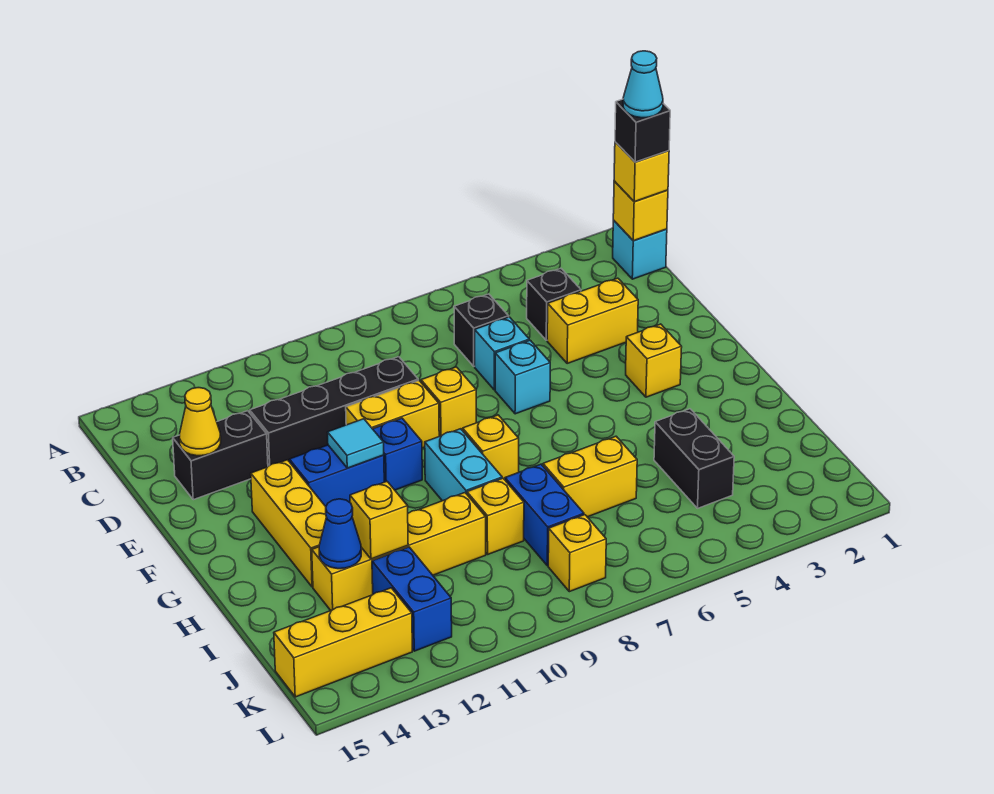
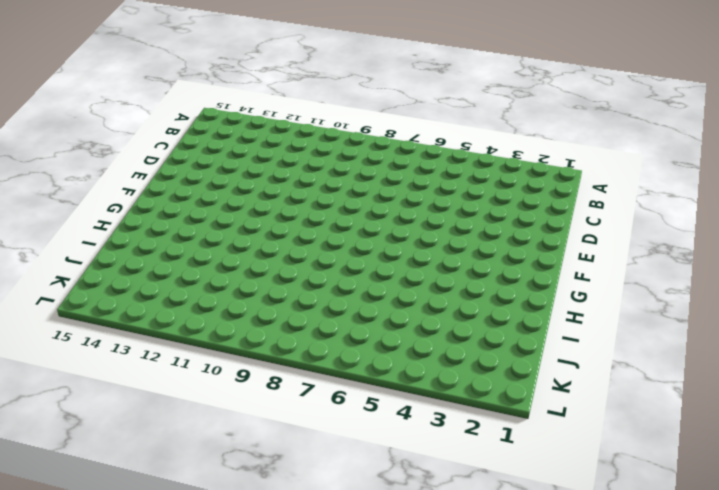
none -> cyan 1x1 brick [613,220,667,279]
none -> black 1x1 brick [527,269,581,340]
none -> black 1x1 brick [454,294,509,366]
none -> yellow 1x2 brick [547,278,638,363]

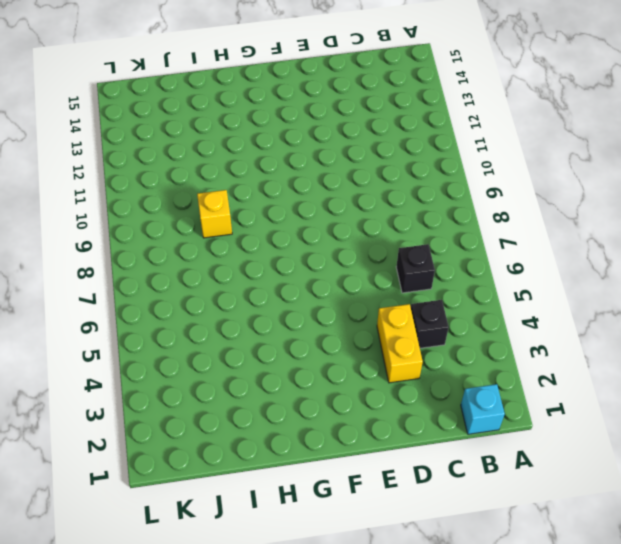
none -> cyan 1x1 brick [475,317,529,390]
none -> black 1x4 brick [250,357,418,466]
none -> black 1x2 brick [173,411,268,500]
none -> cyan 1x1 brick [495,340,550,414]

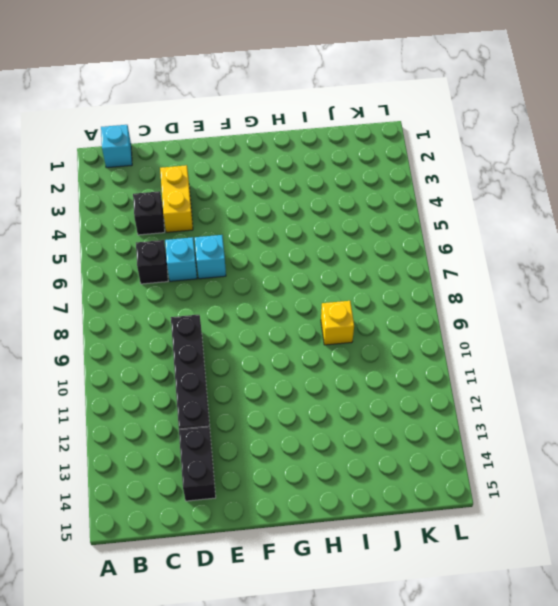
none -> yellow 1x1 brick [421,367,476,436]
none -> yellow 1x2 brick [346,380,439,448]
none -> yellow 1x1 brick [626,324,682,397]
none -> blue 1x1 brick [373,418,422,490]

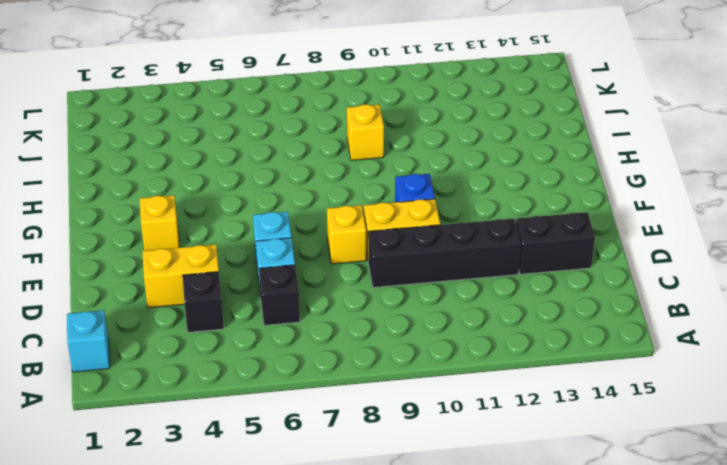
none -> blue 1x2 brick [289,445,384,506]
none -> yellow 1x3 brick [251,460,326,587]
none -> yellow 1x1 brick [463,415,519,480]
none -> cyan 1x2 brick [425,429,502,501]

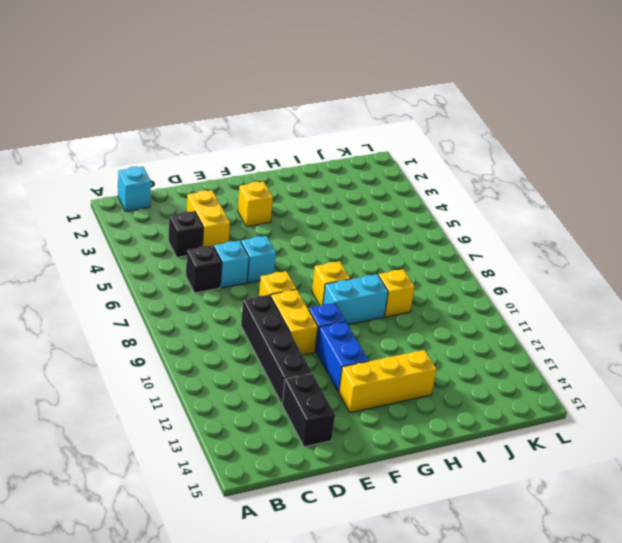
none -> black 1x2 brick [654,409,734,508]
none -> yellow 1x2 brick [543,436,637,517]
none -> blue 1x2 brick [505,464,584,566]
none -> yellow 1x4 brick [312,493,486,610]

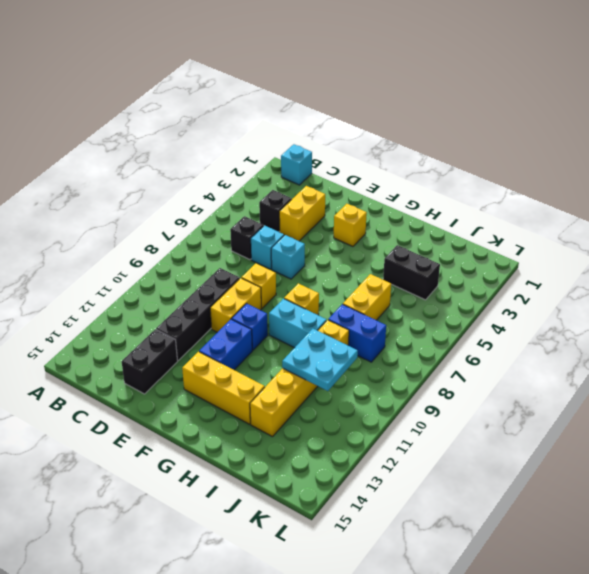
cyan 2x2 plate [282,329,358,391] -> none
none -> blue 1x2 brick [372,547,452,651]
none -> yellow 1x1 brick [548,515,606,592]
none -> yellow 1x3 brick [274,588,412,697]
none -> yellow 1x1 brick [613,181,668,241]

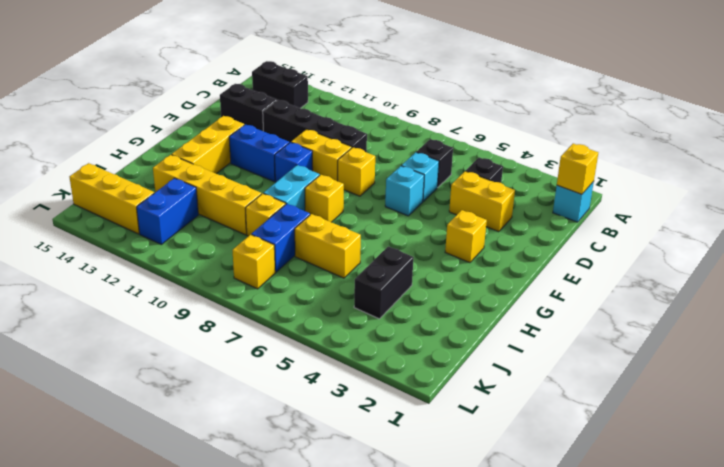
black 1x2 brick [252,61,308,108] -> none
none -> yellow 1x1 cone [179,388,221,456]
none -> cyan 1x1 tile [328,419,384,468]
none -> yellow 1x1 brick [350,481,408,559]
none -> blue 1x1 cone [319,499,361,569]

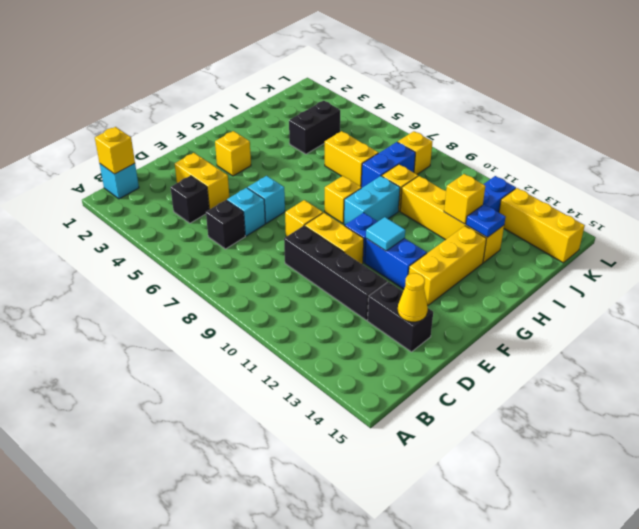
blue 1x1 plate [466,204,506,237] -> blue 1x1 cone [319,499,361,569]
none -> yellow 1x1 brick [614,142,669,202]
none -> black 1x1 brick [615,99,670,162]
none -> cyan 1x1 cone [623,51,663,118]

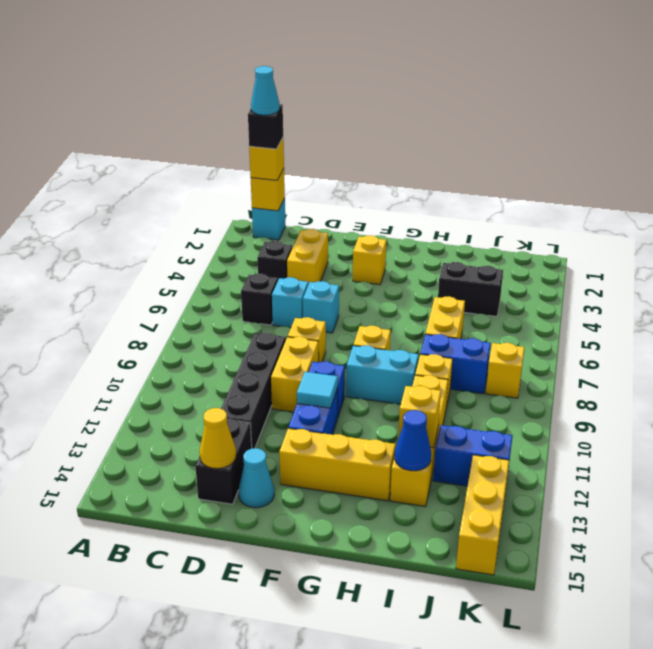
cyan 1x1 cone [238,448,274,508] -> none

